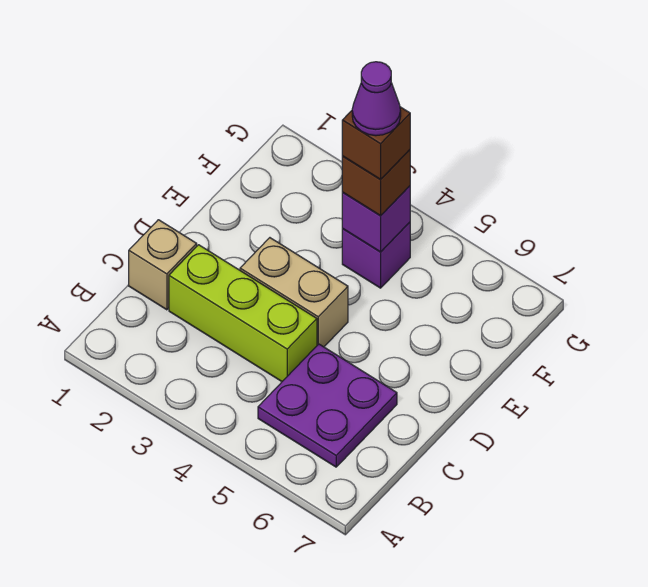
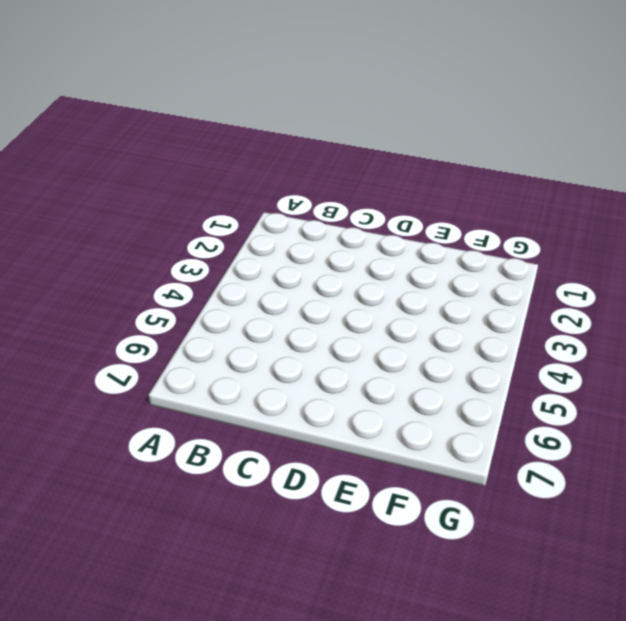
none -> purple 2x2 plate [258,344,397,467]
none -> tan 1x1 brick [129,220,197,310]

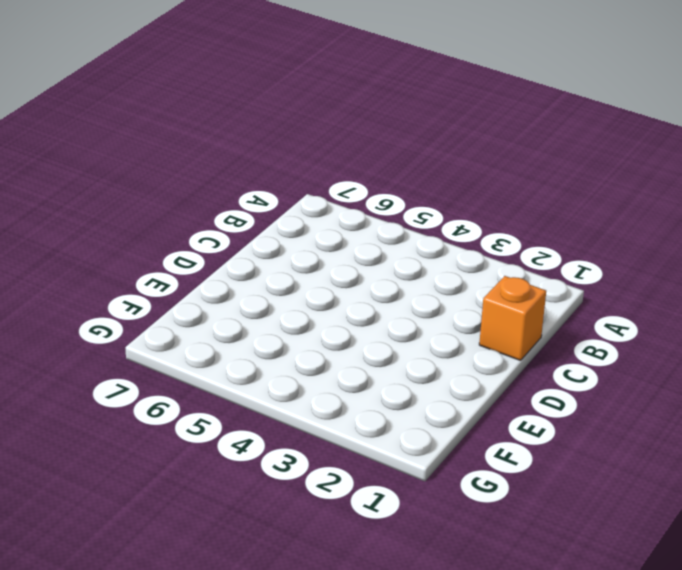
orange 1x1 brick [479,276,546,360] -> tan 1x1 brick [129,220,197,310]
none -> purple 2x2 plate [258,344,397,467]
none -> lime 1x3 brick [169,245,317,381]

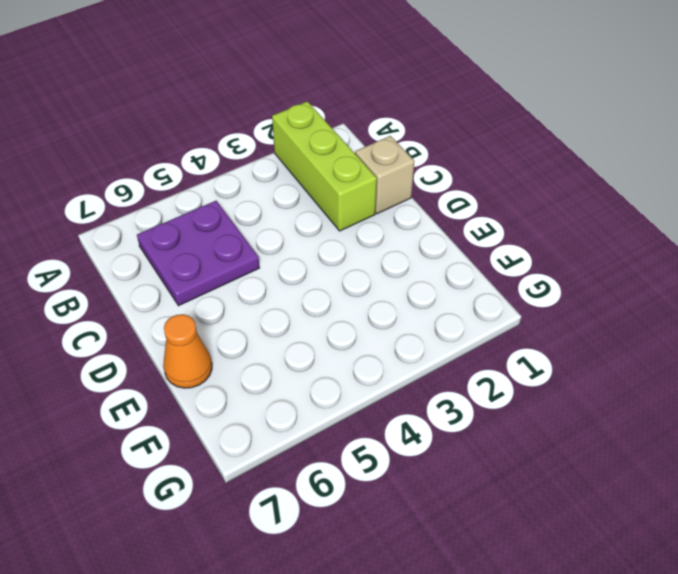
lime 1x3 brick [272,101,377,231] -> lime 1x3 brick turned to [169,245,317,381]
orange 1x1 cone [163,314,212,388] -> none
none -> tan 1x2 brick [240,238,348,347]
none -> purple 1x1 brick [342,222,410,288]

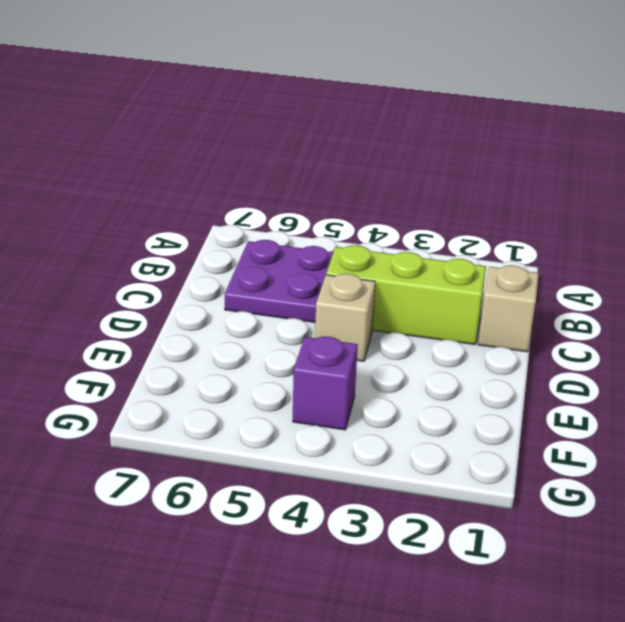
tan 1x1 brick [315,274,375,361] -> tan 1x2 brick [240,238,348,347]
none -> purple 1x1 brick [342,186,410,252]
none -> brown 1x1 brick [342,150,410,216]

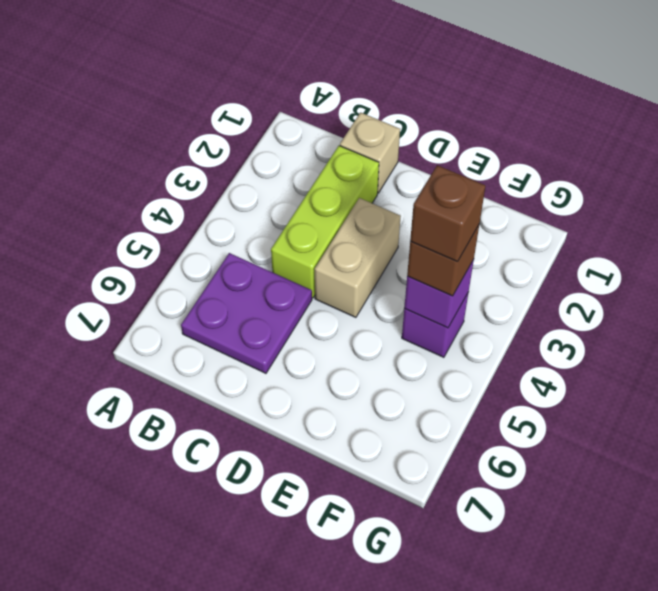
none -> purple 1x1 cone [352,62,401,136]

